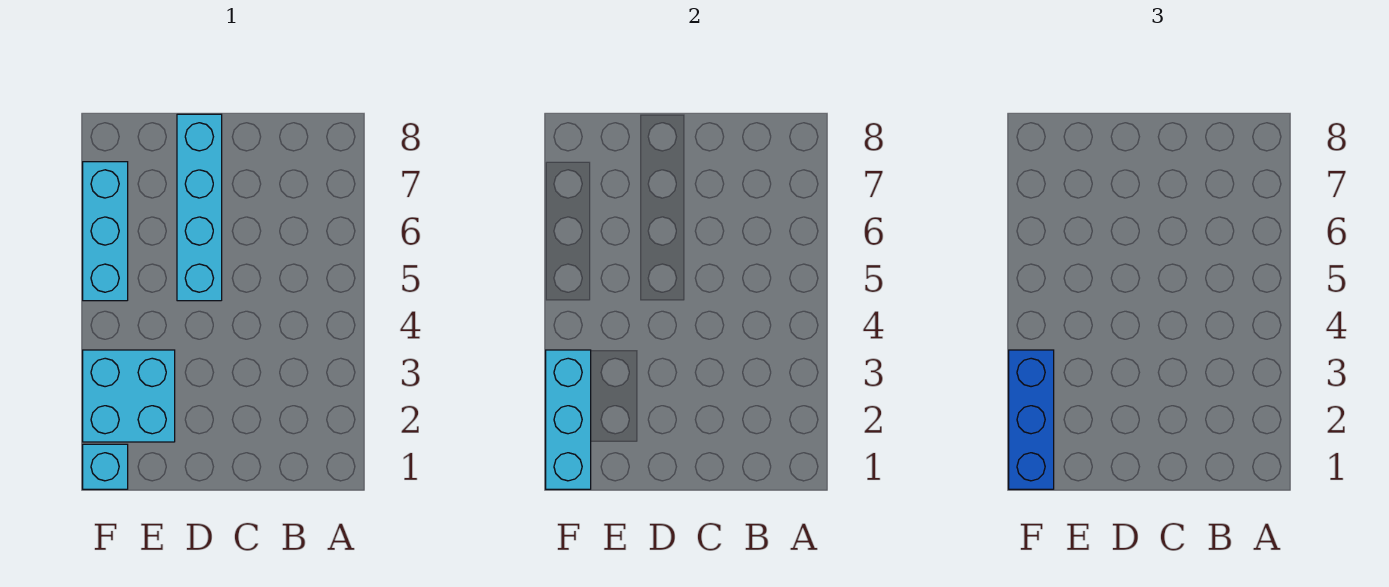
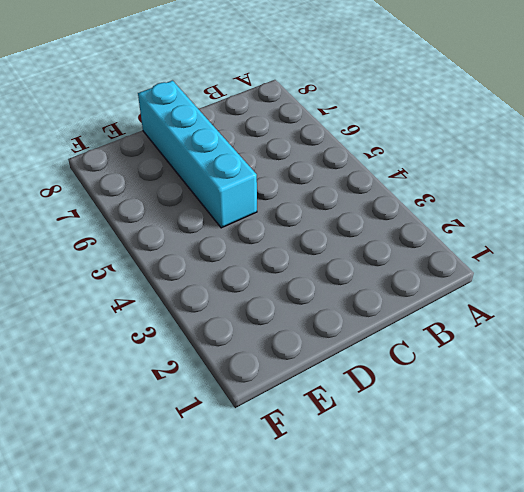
none -> cyan 2x2 brick [83,350,175,442]
none -> cyan 1x1 brick [83,444,128,489]

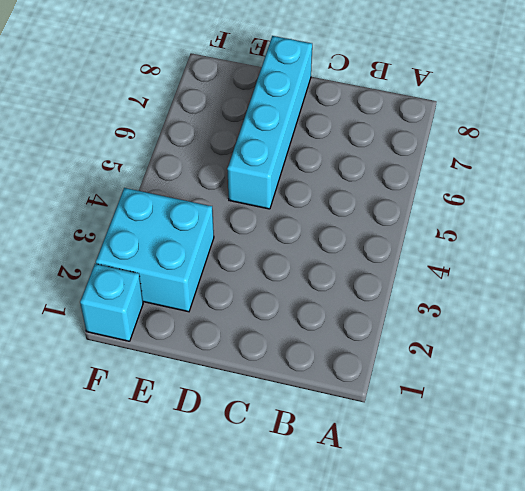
none -> cyan 1x3 brick [83,162,128,301]
none -> cyan 1x3 brick [546,350,591,489]

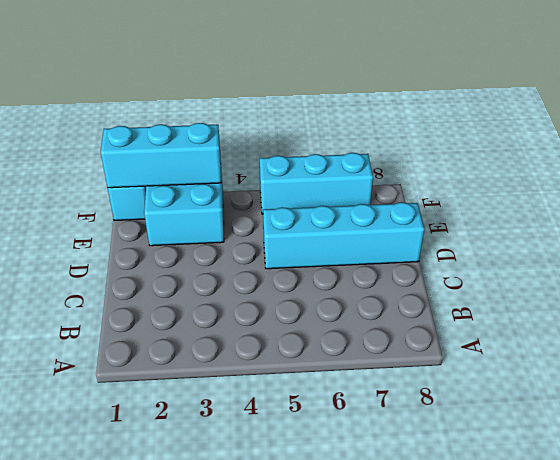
none -> blue 1x3 brick [1009,350,1054,489]

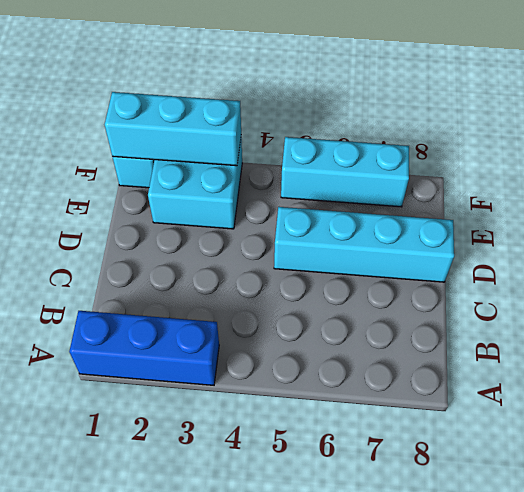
blue 1x3 brick [69,311,219,385] -> blue 1x3 brick moved to [1009,350,1054,489]

